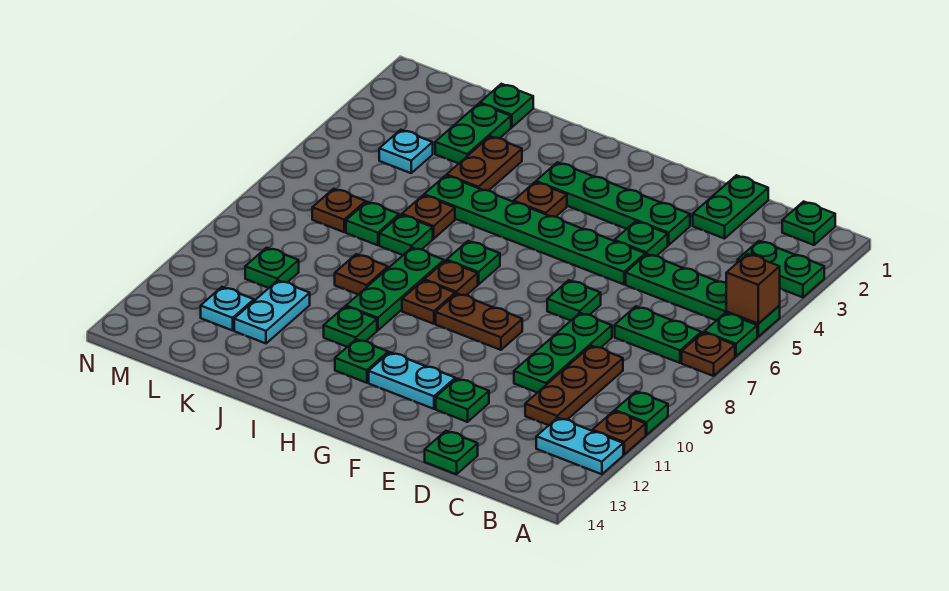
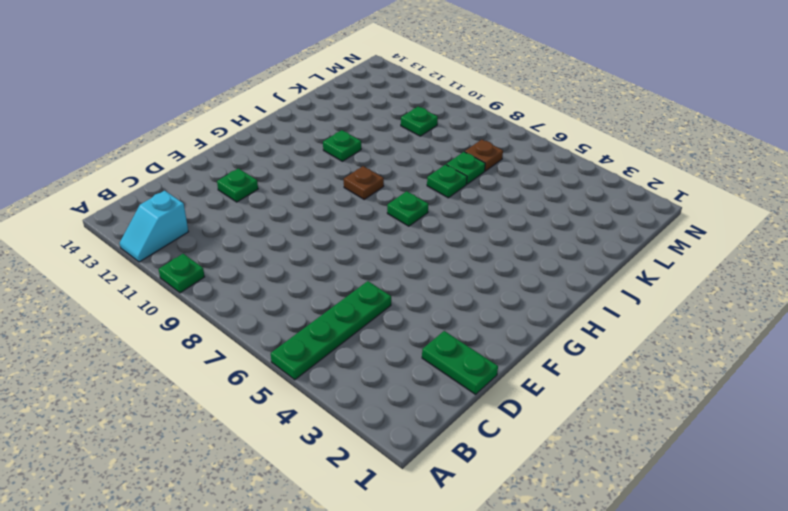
cyan 1x2 slope [120,191,188,262] -> cyan 1x2 plate [536,418,623,474]
none -> green 1x2 plate [738,241,824,297]
none -> green 1x1 plate [704,313,757,356]
none -> brown 1x1 plate [682,333,735,376]
none -> brown 1x1 plate [592,411,646,454]

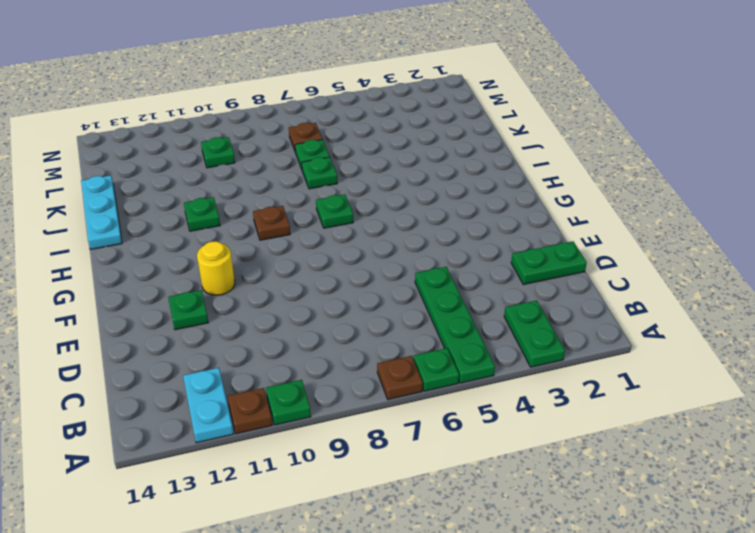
yellow 1x1 round brick [197,241,235,295] -> none
cyan 1x3 plate [81,176,122,249] -> none
none -> green 1x1 plate [782,202,835,245]
none -> green 1x2 plate [615,306,701,363]
none -> brown 1x3 plate [525,346,623,425]
none -> green 1x3 plate [514,313,612,393]

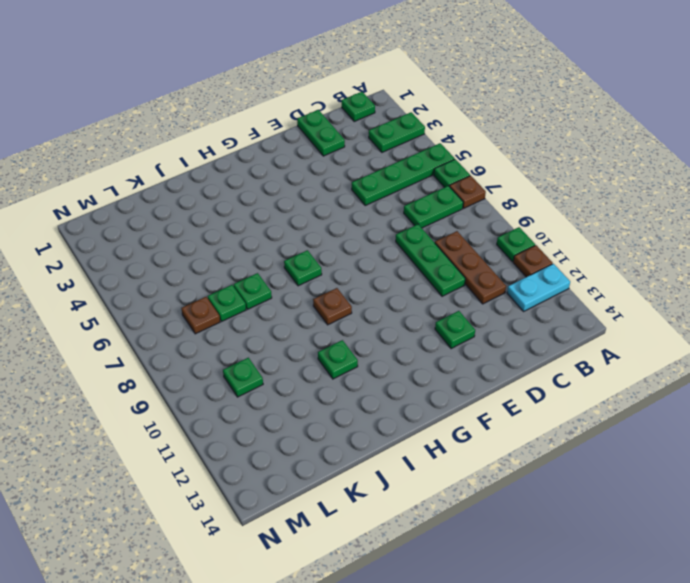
none -> green 1x1 plate [425,431,478,474]
none -> green 1x4 plate [536,162,690,245]
none -> green 1x1 plate [614,221,668,256]
none -> green 1x6 plate [424,176,645,284]

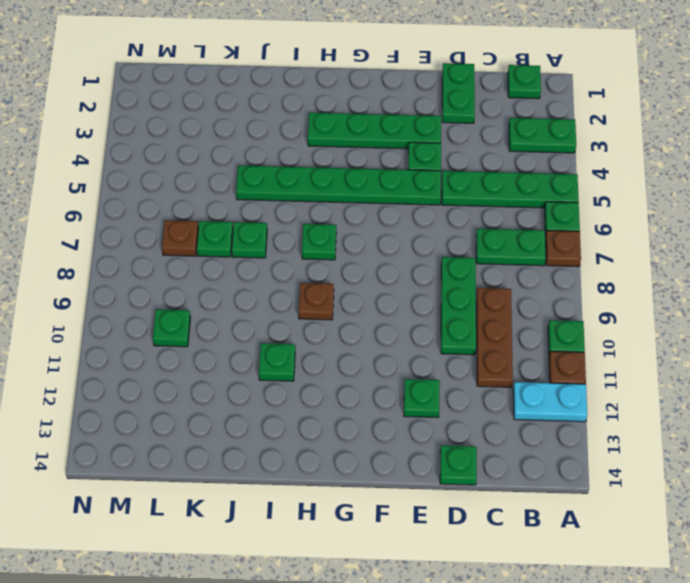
none -> green 1x1 plate [547,280,601,320]
none -> brown 1x2 plate [436,293,522,350]
none -> cyan 1x2 plate [369,352,455,409]
none -> brown 1x1 plate [514,182,567,217]

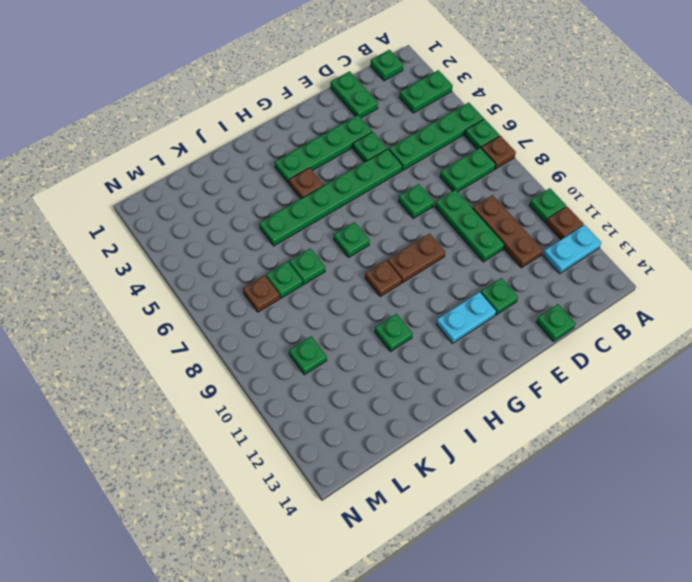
none -> brown 1x1 plate [424,261,478,295]
none -> green 1x1 plate [335,339,388,383]
none -> green 1x3 plate [346,248,444,330]
none -> brown 1x2 plate [447,136,522,191]

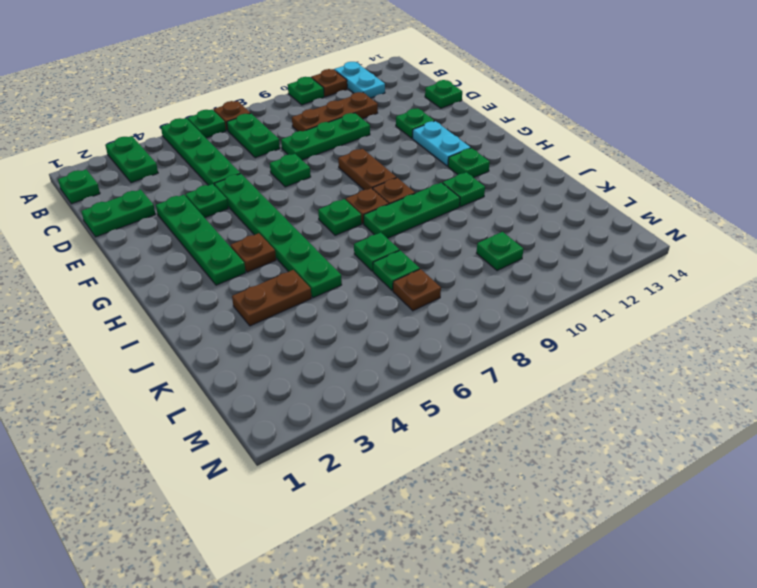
none -> brown 1x1 plate [402,195,455,239]
none -> brown 1x1 plate [335,254,388,294]
none -> green 1x1 plate [480,84,533,127]
none -> green 1x2 plate [435,104,511,163]

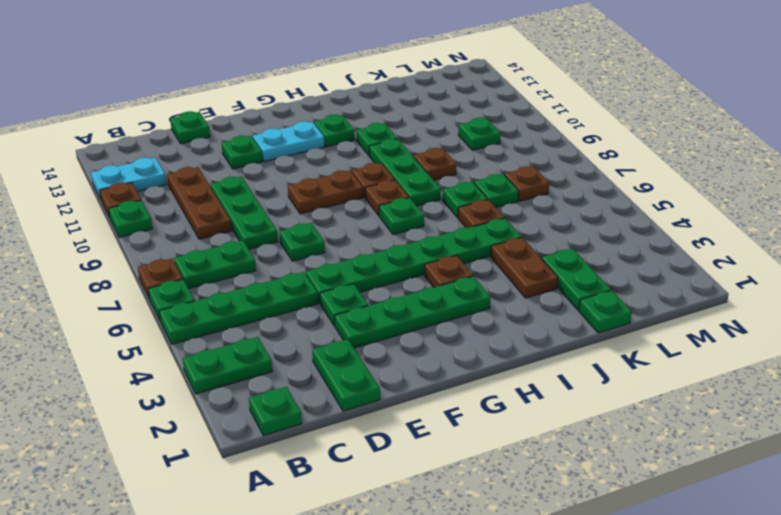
none -> cyan 1x2 plate [234,280,310,343]
none -> cyan 1x1 plate [379,130,433,173]
none -> cyan 1x1 plate [201,287,254,330]
none -> brown 1x1 brick [726,254,780,323]

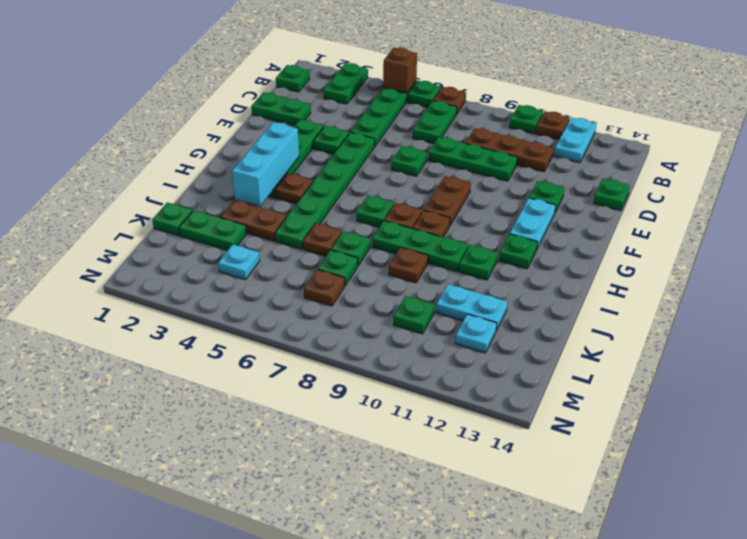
cyan 1x3 brick [232,122,299,206] -> none

